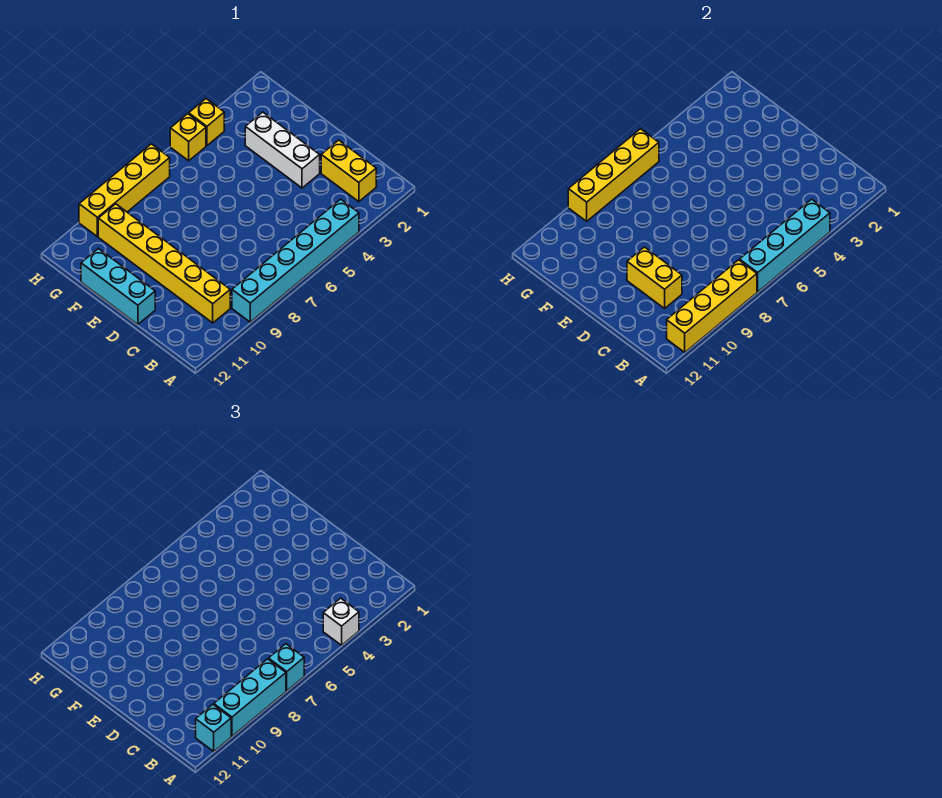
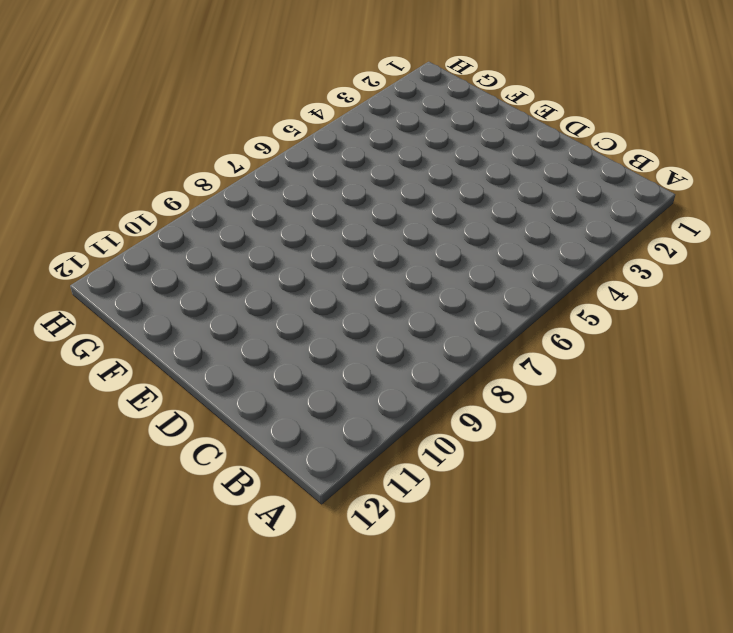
none -> cyan 1x6 brick [232,199,359,322]
none -> yellow 1x2 brick [321,140,376,202]
none -> yellow 1x6 brick [98,204,230,323]

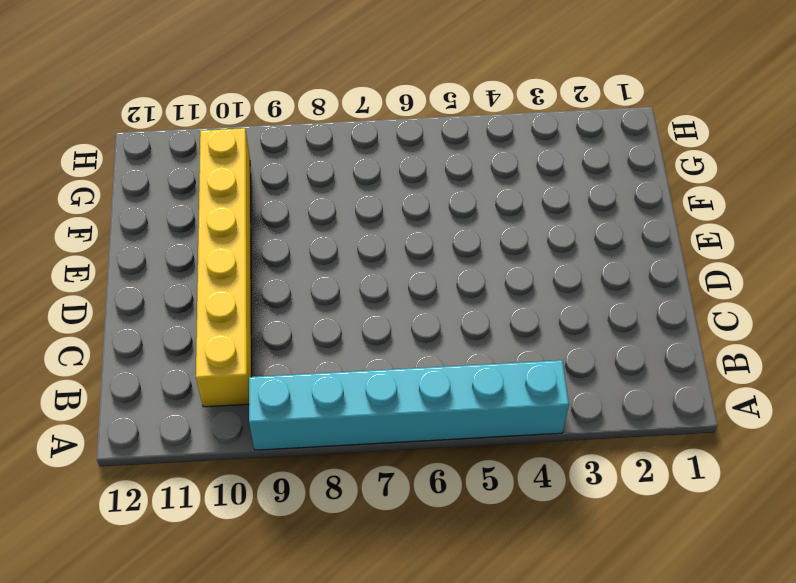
none -> yellow 1x2 brick [321,140,376,202]
none -> white 1x3 brick [245,112,320,188]
none -> cyan 1x3 brick [81,249,155,324]

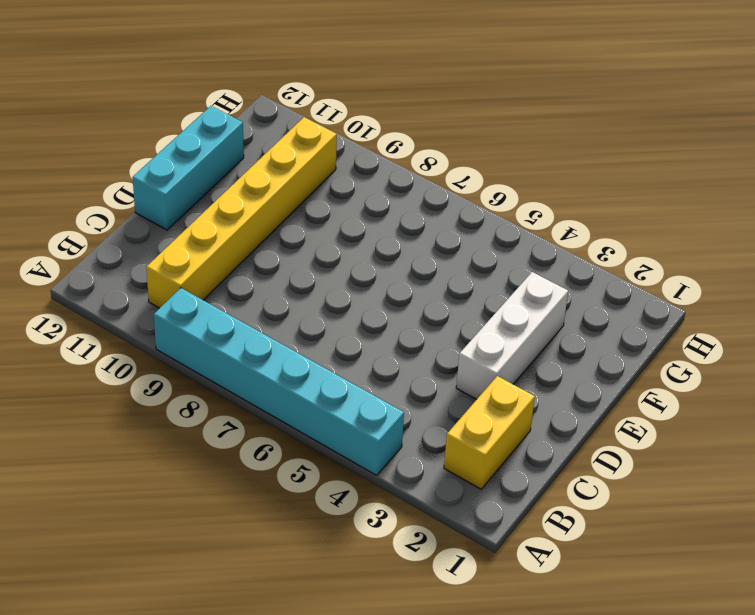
none -> yellow 1x1 brick [189,99,224,145]
none -> yellow 1x1 brick [170,114,206,161]
none -> yellow 1x4 brick [79,144,170,237]

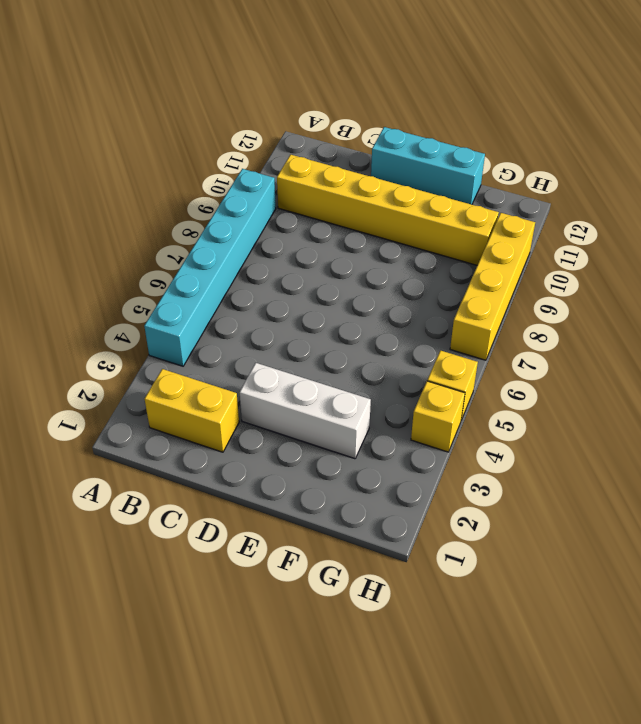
none -> cyan 1x4 brick [740,199,830,292]
none -> yellow 1x4 brick [667,260,757,352]
none -> yellow 1x2 brick [627,247,682,308]

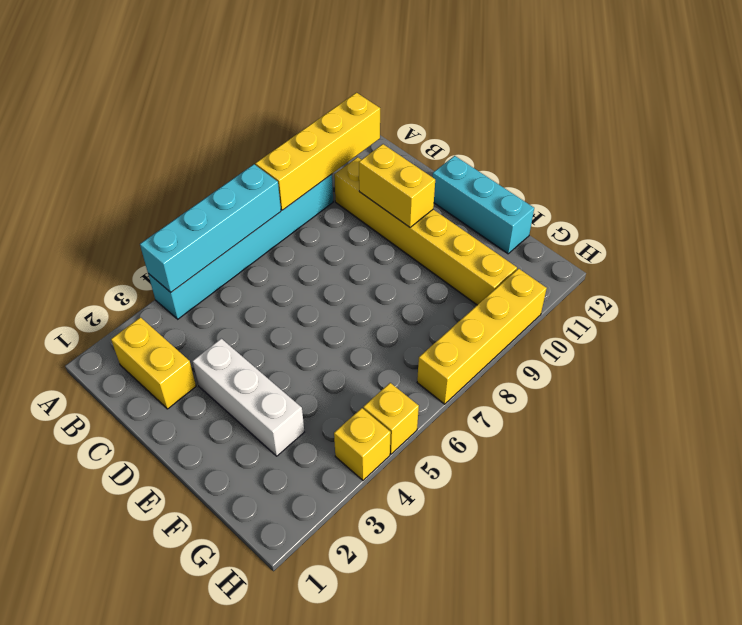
none -> yellow 1x4 brick [568,129,659,221]
none -> white 1x1 brick [323,598,359,645]
none -> cyan 1x1 brick [269,644,304,691]

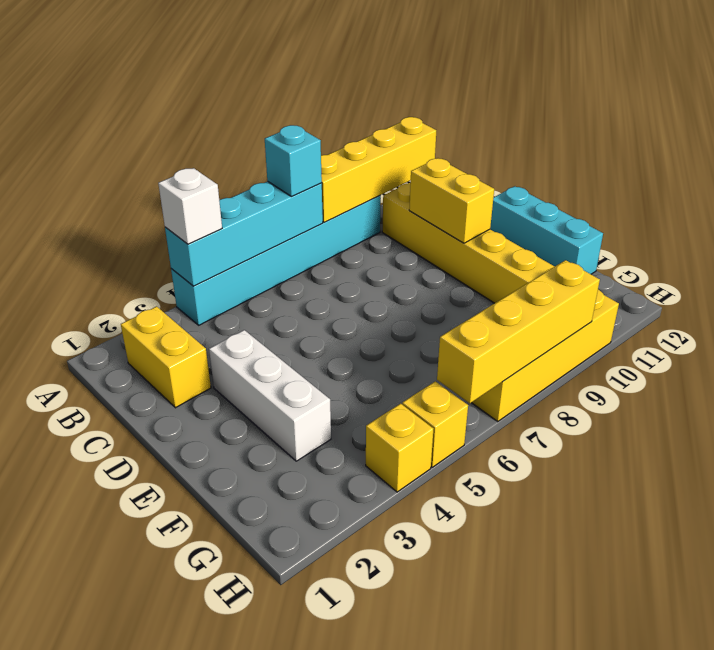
none -> cyan 1x3 brick [214,659,286,736]
none -> cyan 1x1 brick [196,705,231,751]

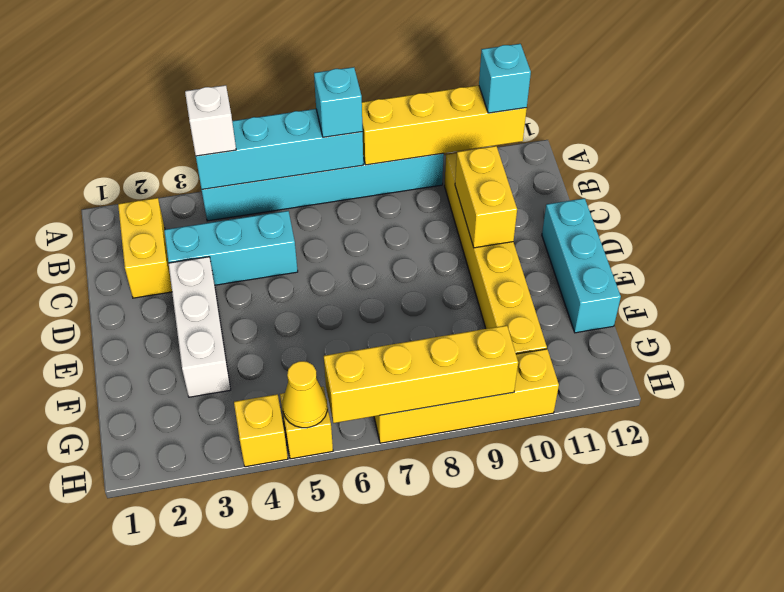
cyan 1x3 brick [164,211,298,285] -> cyan 1x3 brick moved to [214,659,286,736]
yellow 1x1 cone [283,361,327,428] -> none

